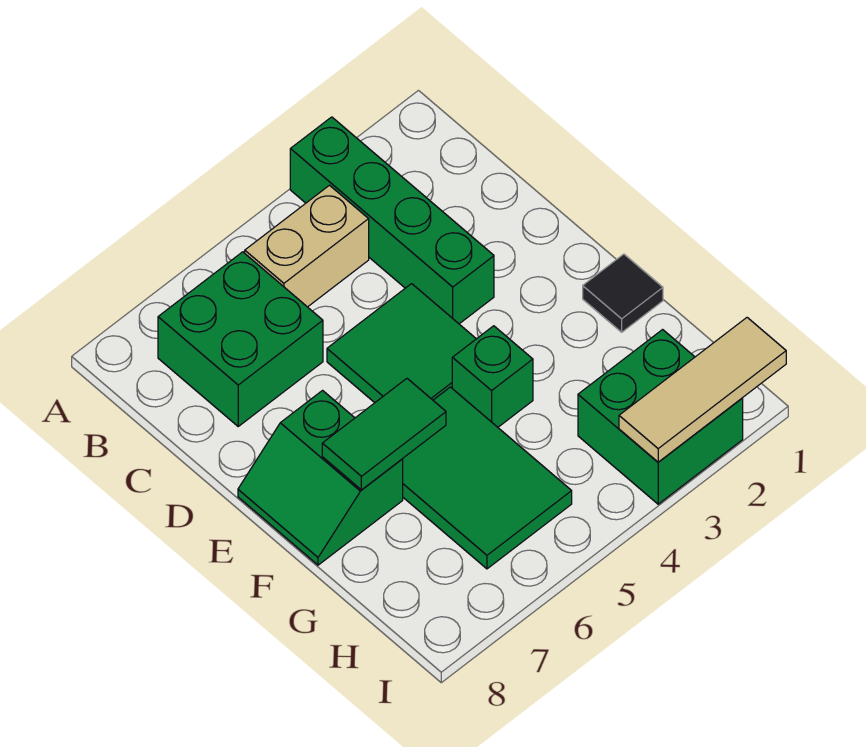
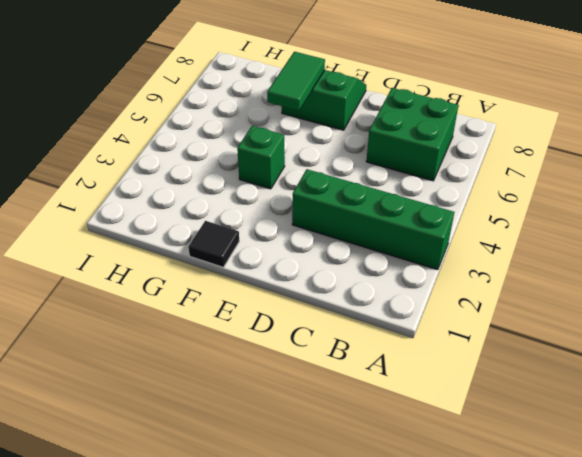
none -> tan 1x2 brick [245,185,369,307]
none -> green 2x2 tile [327,284,476,403]

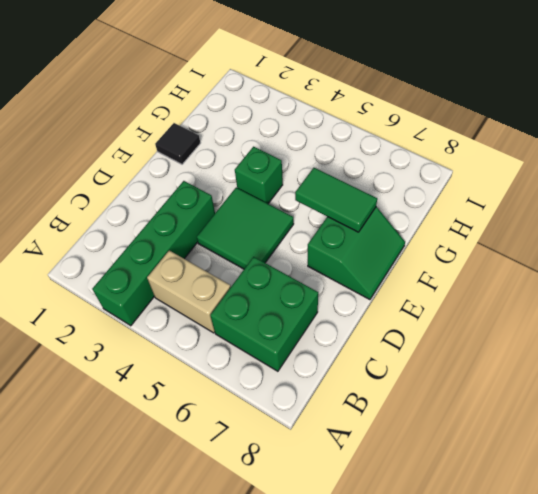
none -> green 2x3 tile [403,387,572,569]
none -> green 2x2 brick [578,330,743,504]

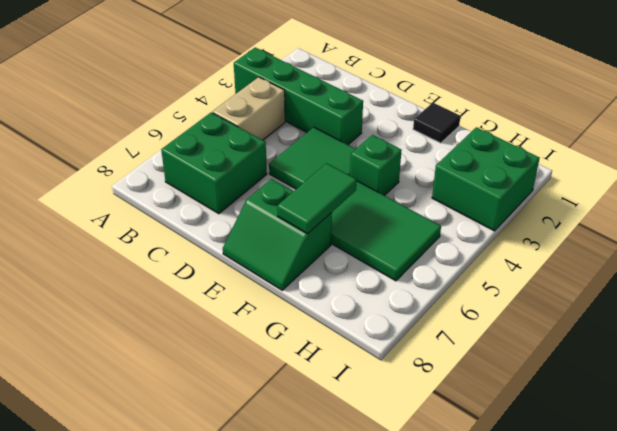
none -> tan 1x3 tile [619,318,786,462]

